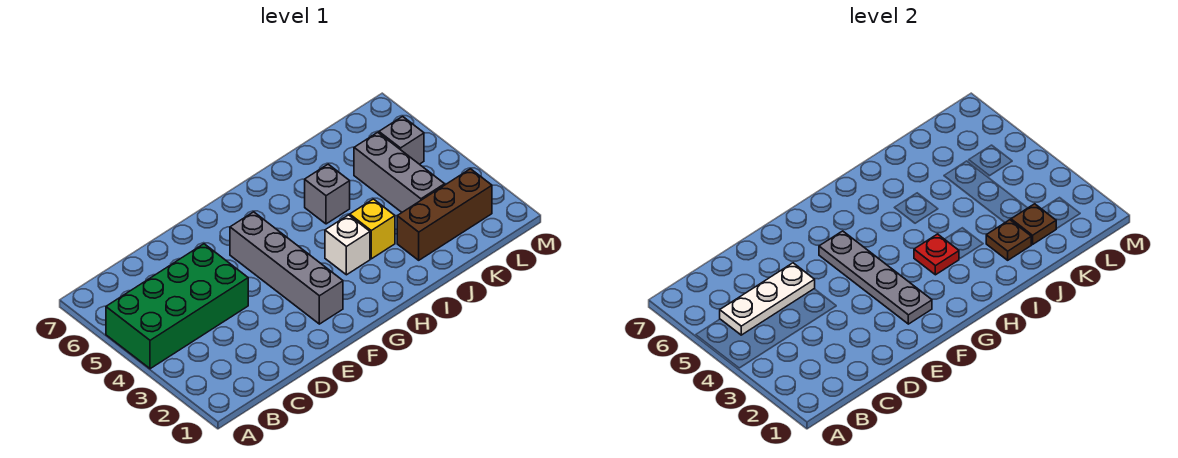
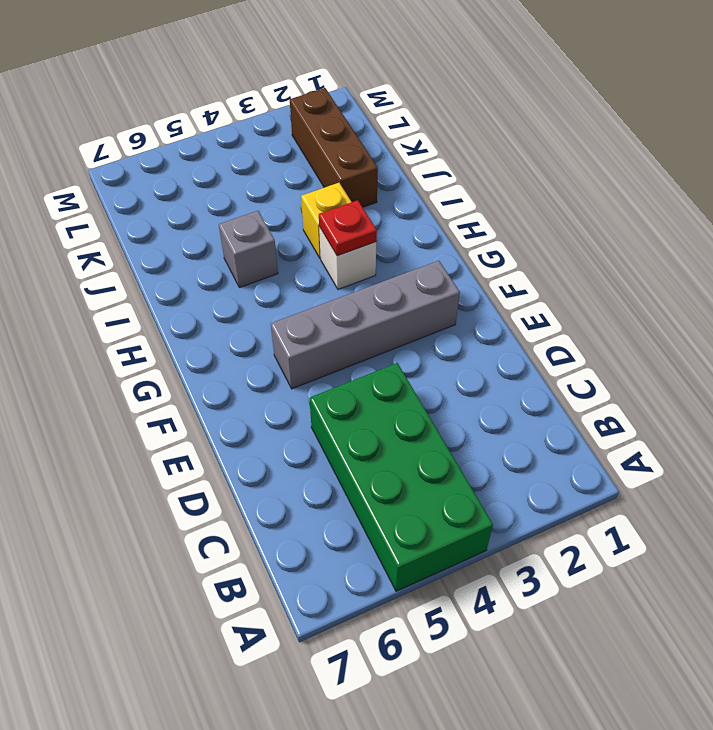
none -> grey 1x3 brick [354,132,445,212]
none -> grey 1x1 brick [379,116,424,164]
none -> white 1x3 plate [720,263,815,335]

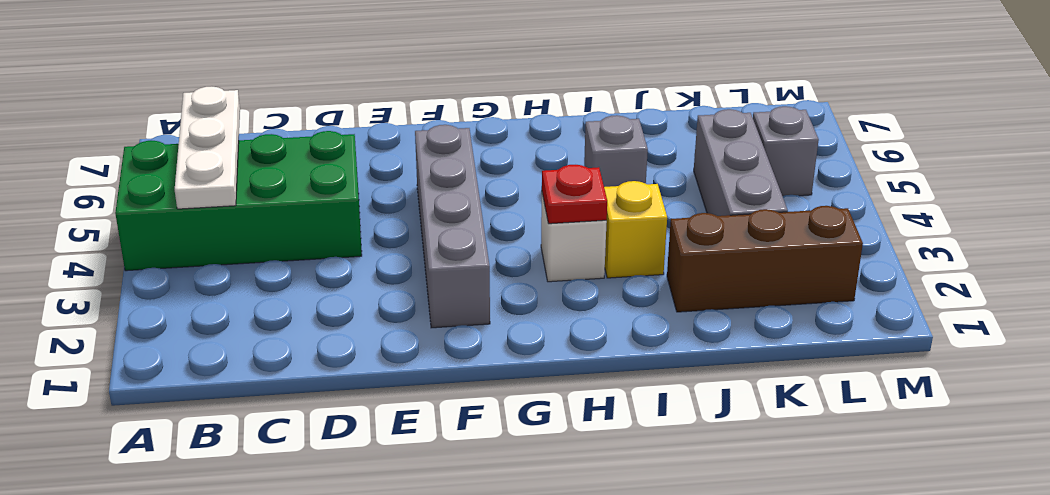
white 1x3 plate [175,87,240,209] -> white 1x3 plate turned to [720,263,815,335]
none -> grey 1x4 plate [819,231,932,324]
none -> brown 1x1 plate [986,220,1031,260]
none -> brown 1x1 plate [1011,204,1056,244]

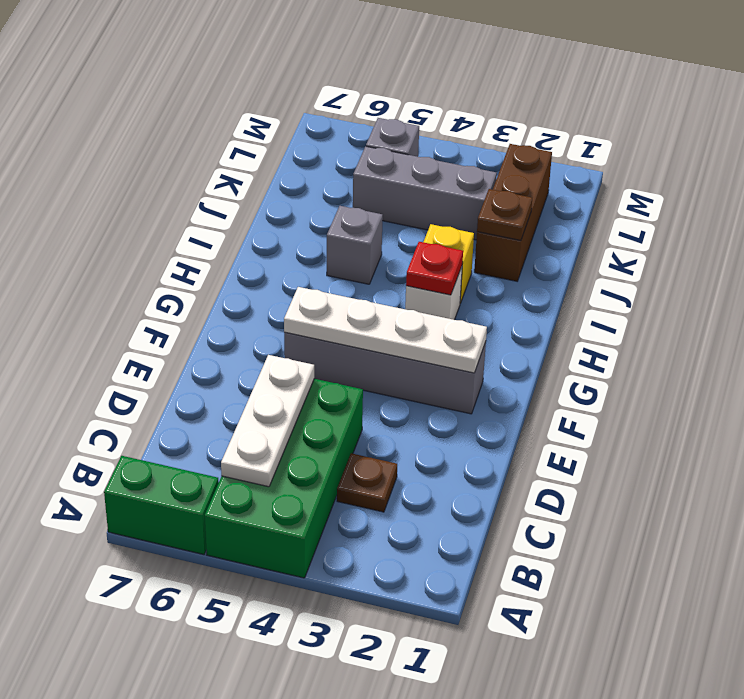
green 1x2 brick [104,456,219,554] -> none
brown 1x1 plate [337,453,397,512] -> brown 1x1 plate moved to [1011,204,1056,244]
white 1x4 plate [284,287,487,373] -> grey 1x4 plate [819,231,932,324]

